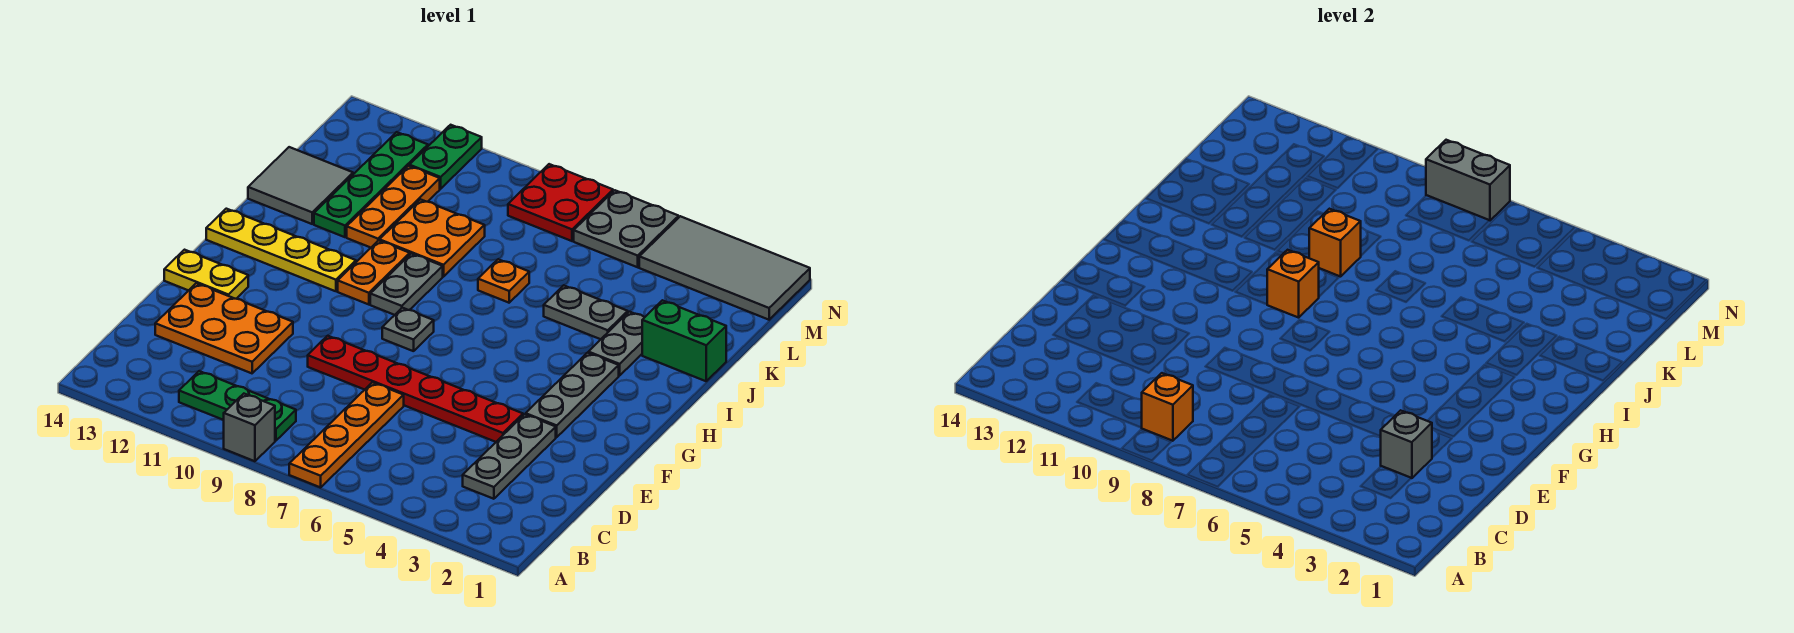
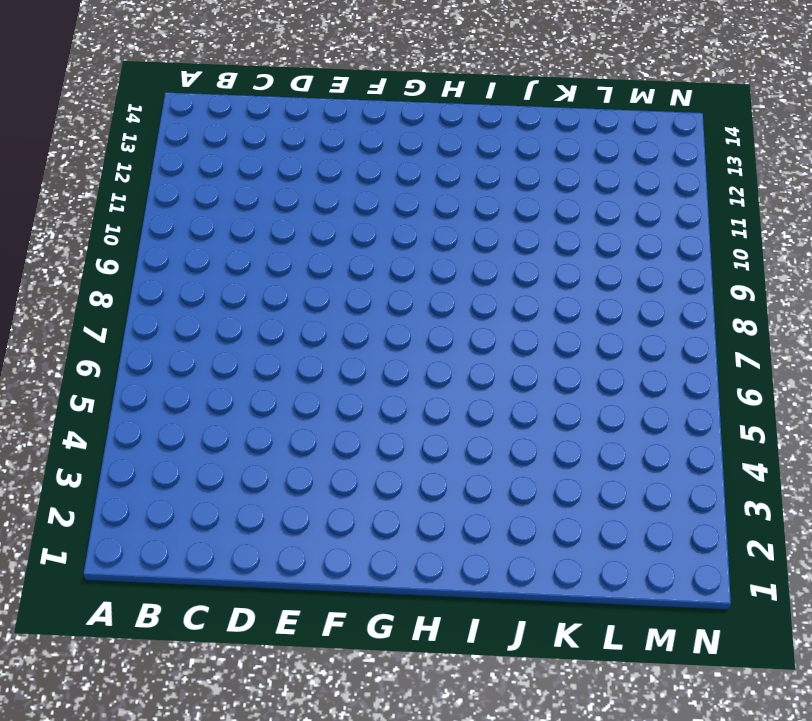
none -> orange 1x4 plate [289,382,404,487]
none -> grey 1x1 brick [224,394,275,461]
none -> green 1x3 plate [179,371,296,441]

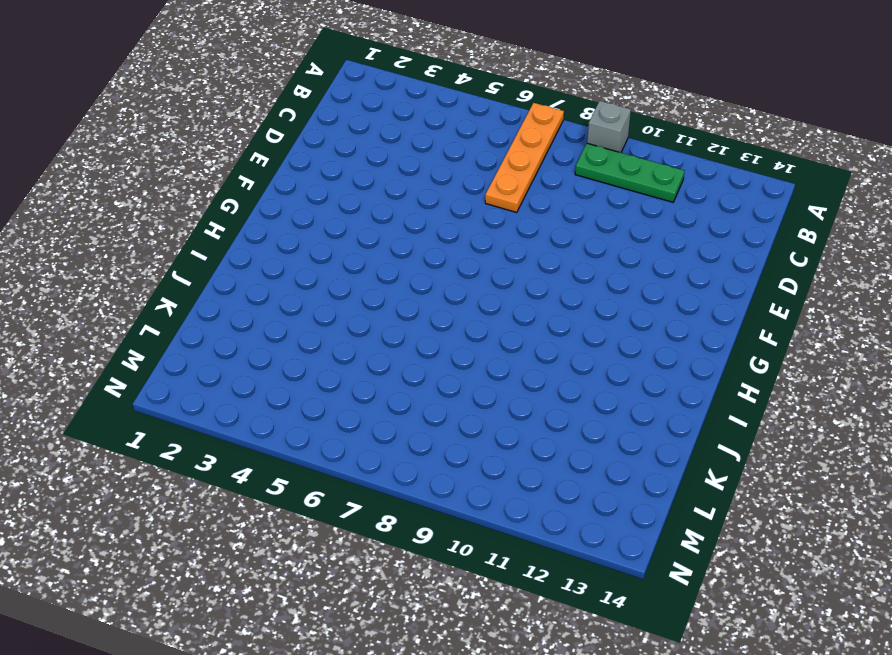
none -> grey 1x3 plate [463,414,556,499]
none -> orange 2x3 plate [155,283,293,373]
none -> red 1x6 plate [308,336,523,442]

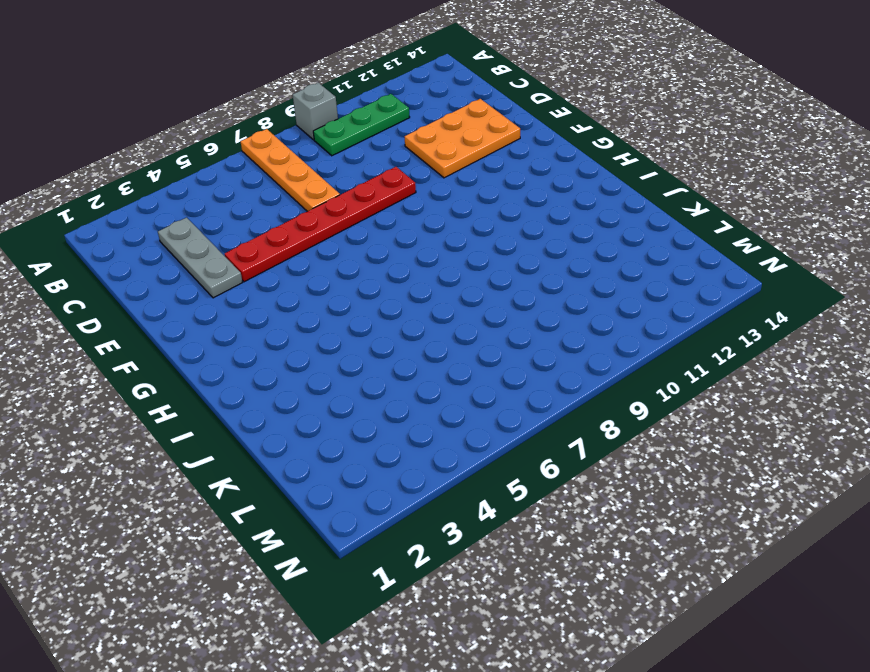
none -> grey 1x3 plate [526,353,619,437]
none -> yellow 1x2 plate [164,250,248,299]
none -> grey 1x1 plate [382,308,434,351]

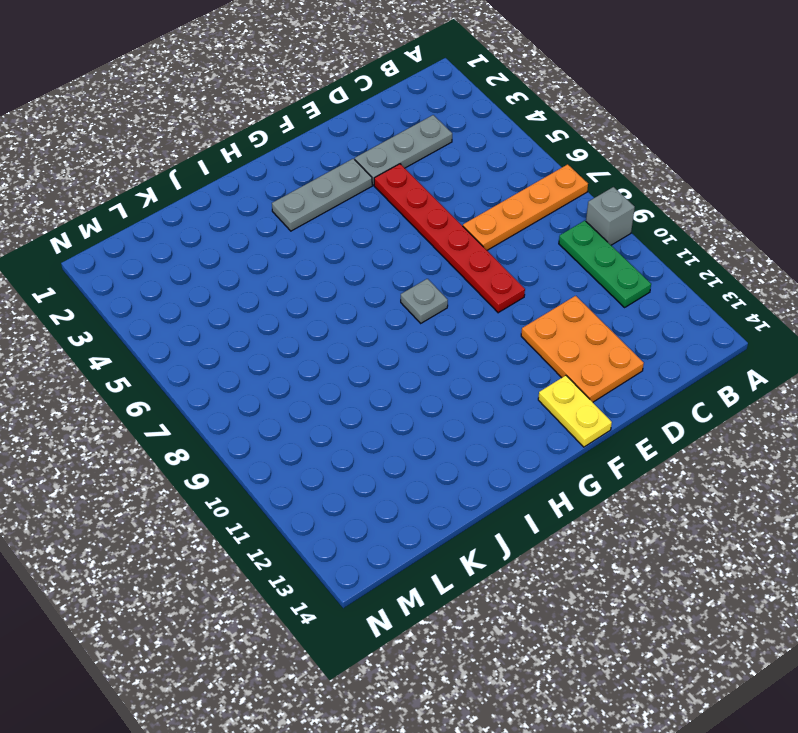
none -> grey 1x2 plate [370,254,443,315]
none -> orange 1x2 plate [338,240,410,305]
none -> yellow 1x4 plate [206,209,356,291]

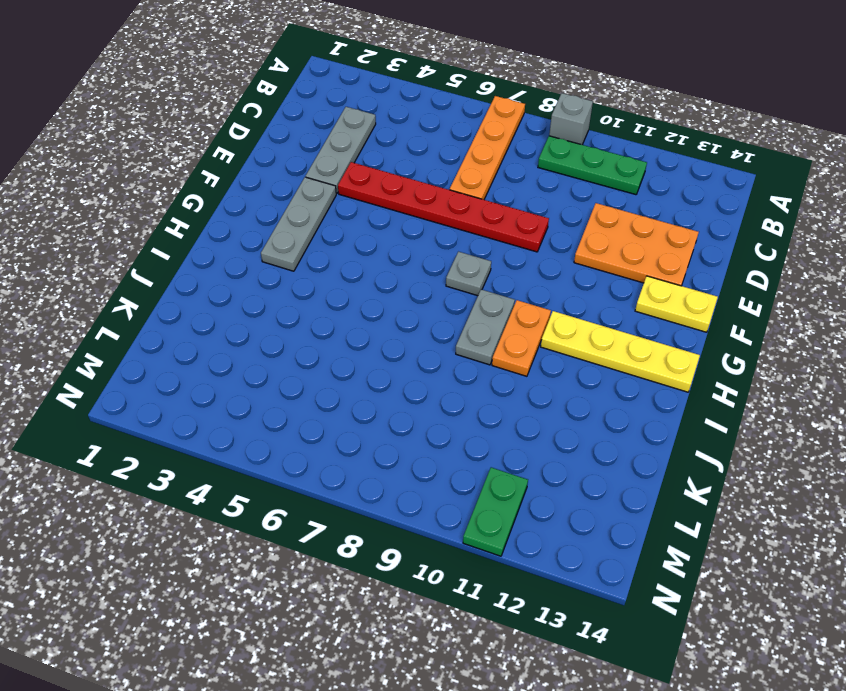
none -> grey 1x2 plate [588,312,645,376]
none -> green 1x2 brick [642,300,726,381]
none -> grey 1x2 plate [544,285,628,339]

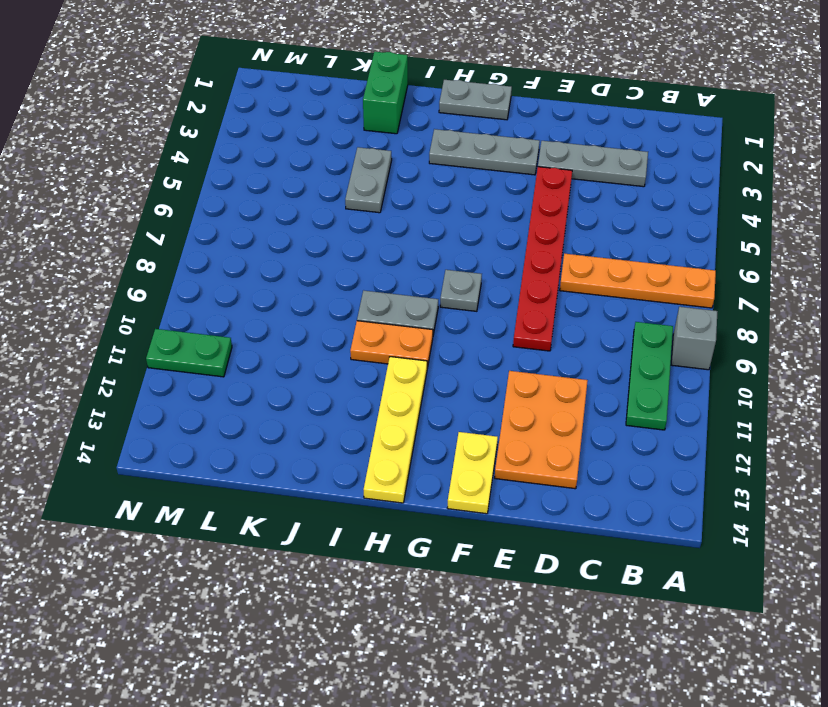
grey 1x2 plate [439,80,512,120] -> grey 1x2 plate moved to [588,312,645,376]
none -> orange 1x1 plate [478,259,529,303]
none -> orange 2x2 plate [380,199,485,277]
none -> orange 1x3 plate [347,166,440,248]

